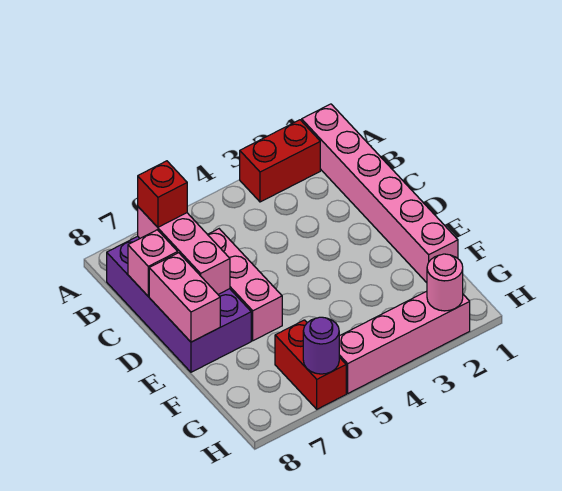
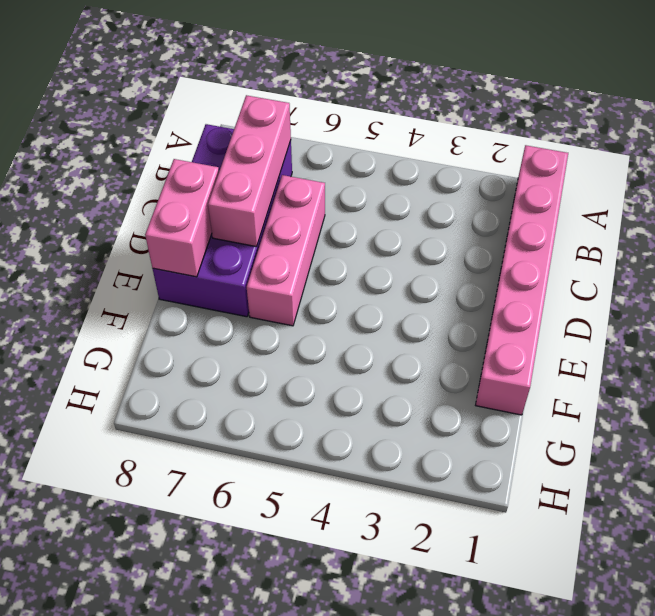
none -> red 1x2 brick [240,120,320,202]
none -> red 1x2 brick [275,320,346,409]
none -> pink 1x4 brick [339,291,470,393]

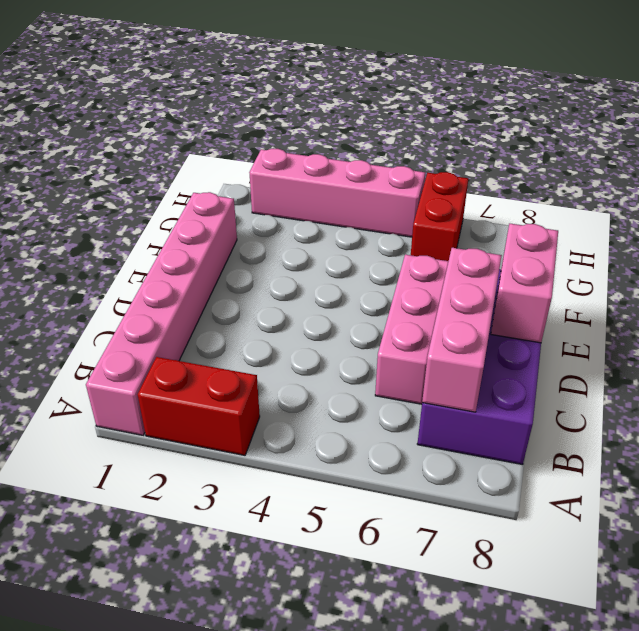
none -> pink 1x1 brick [128,230,178,296]
none -> pink 1x1 round brick [427,254,463,311]
none -> purple 1x1 round brick [303,317,339,374]

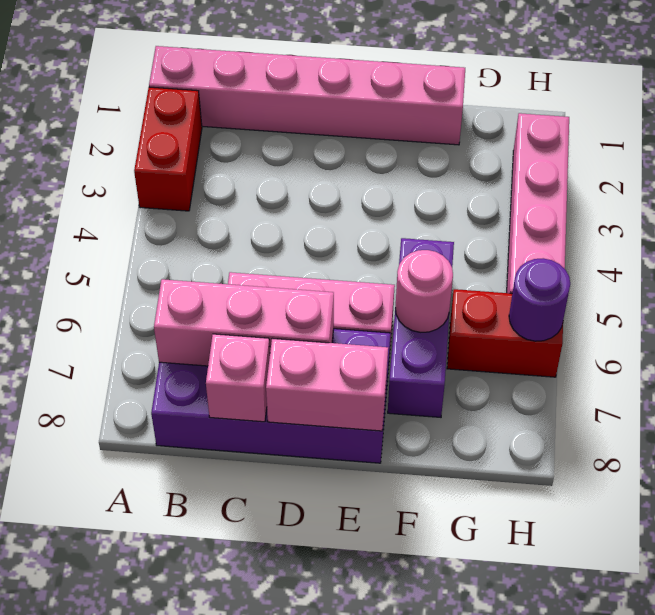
purple 1x3 brick [388,238,454,417] -> none
pink 1x1 round brick [395,250,453,332] -> pink 1x1 round brick moved to [427,254,463,311]
none -> red 1x1 brick [138,161,187,227]

